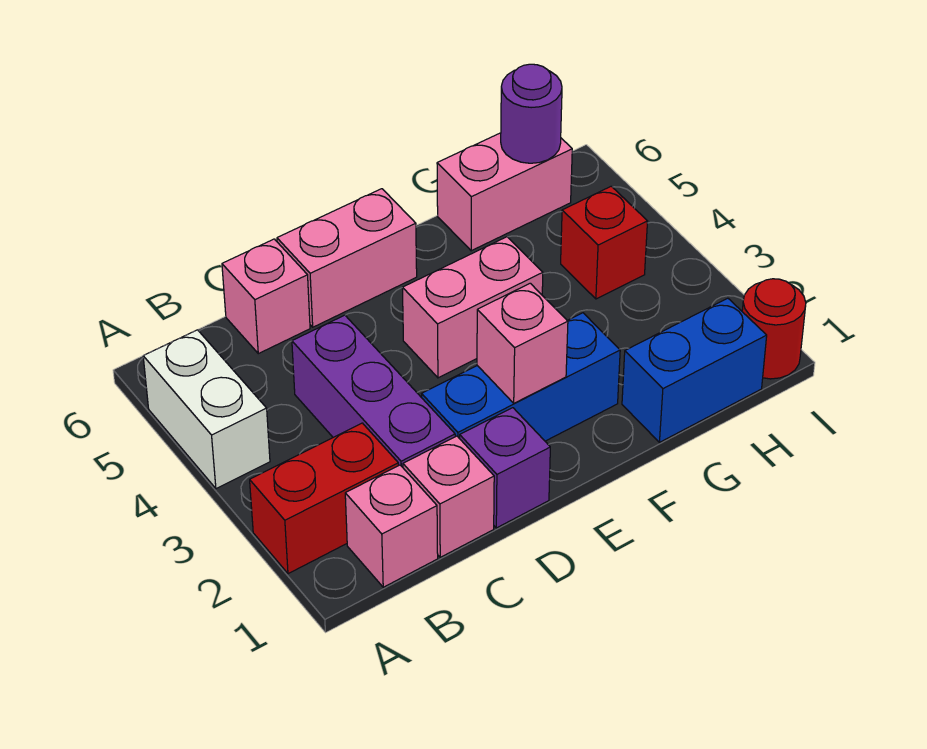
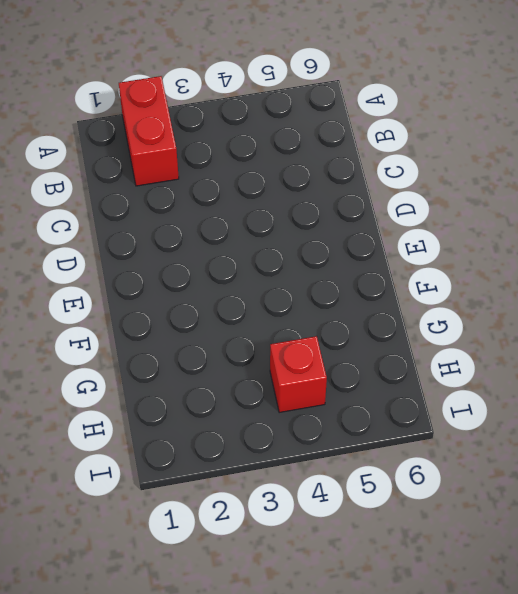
none -> white 1x2 brick [143,330,270,489]
none -> pink 1x1 brick [345,465,438,587]
none -> pink 1x1 brick [403,436,494,557]

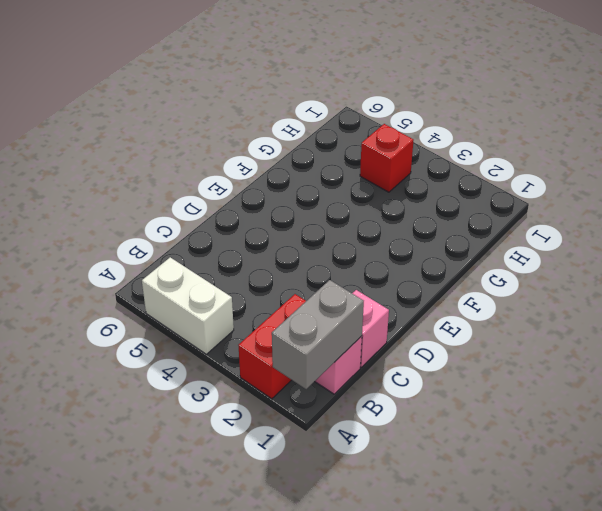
grey 1x2 brick [272,280,364,389] -> none
none -> purple 1x3 brick [292,315,455,467]
none -> pink 1x1 brick [222,239,310,354]
none -> purple 1x1 brick [460,408,550,528]

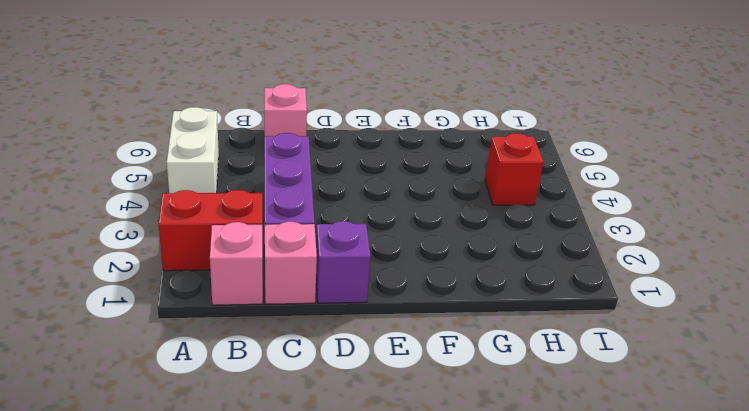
none -> blue 1x3 brick [422,313,620,441]
none -> pink 1x2 brick [277,189,417,327]
none -> pink 1x2 brick [402,237,543,378]

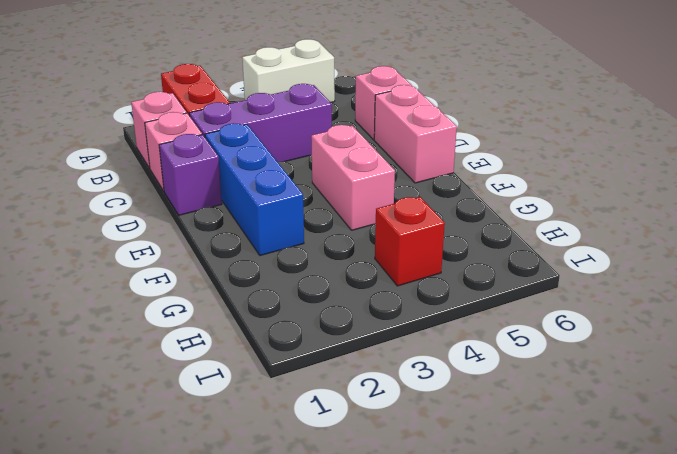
none -> blue 1x2 brick [622,298,767,442]
none -> pink 1x2 brick [437,133,572,251]
none -> red 1x1 round brick [742,279,806,379]

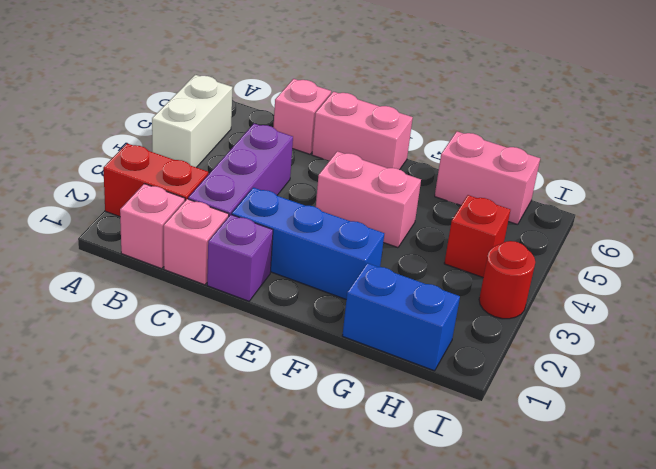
red 1x1 round brick [479,241,535,319] -> red 1x1 round brick moved to [742,279,806,379]
none -> pink 1x1 brick [477,283,568,403]
none -> purple 1x1 round brick [501,64,562,163]

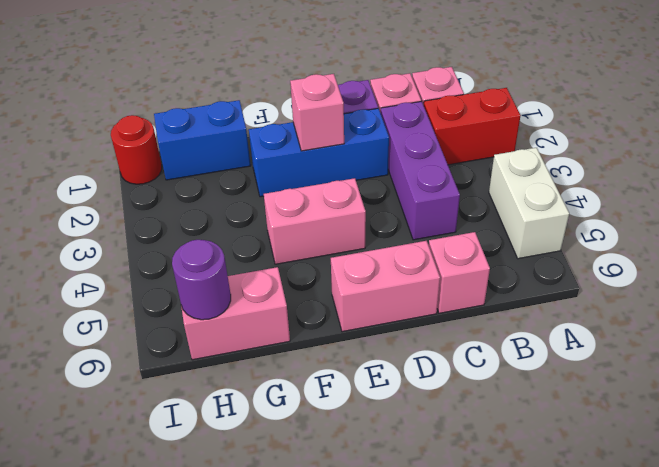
none -> red 1x1 brick [561,186,648,299]

